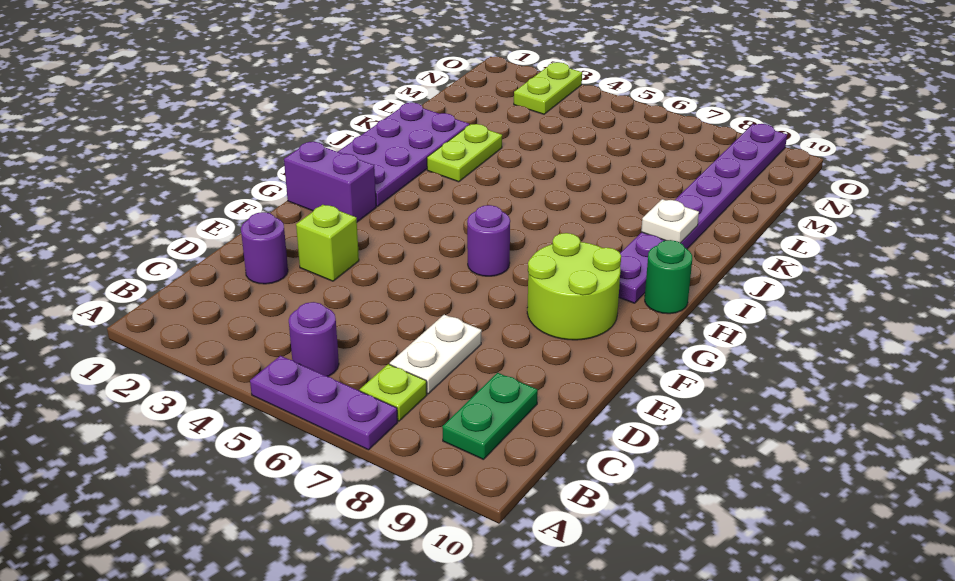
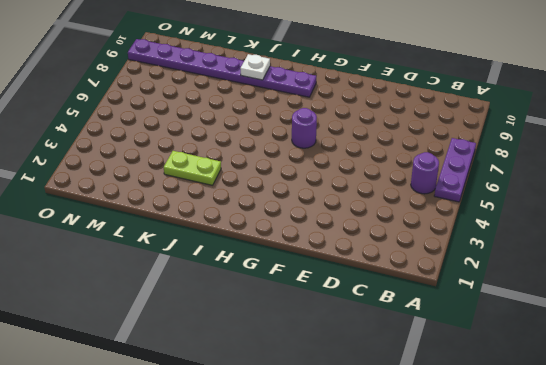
none -> lime 1x1 plate [360,364,427,421]
none -> green 1x2 plate [442,373,538,460]
none -> white 1x2 plate [390,315,482,394]

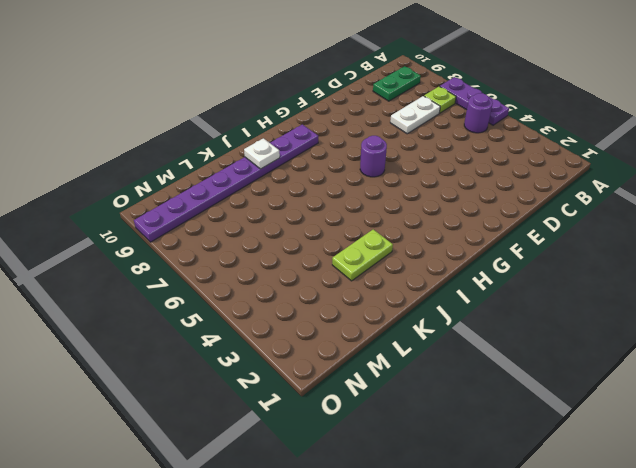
none -> purple 1x1 round brick [241,212,288,284]
none -> lime 1x1 brick [296,205,359,281]
none -> lime 2x2 round brick [527,233,621,340]

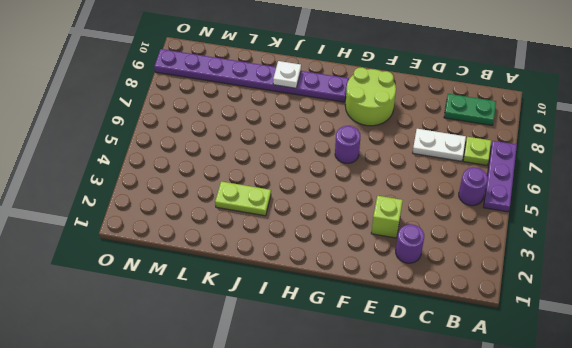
none -> purple 1x2 brick [284,142,376,222]
none -> purple 2x4 plate [338,103,469,207]
none -> green 1x1 round brick [645,240,692,314]

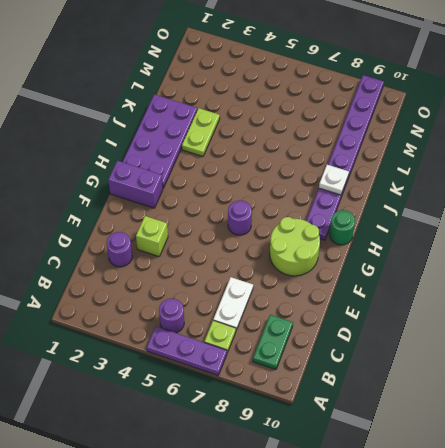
none -> lime 1x2 plate [514,62,582,114]

